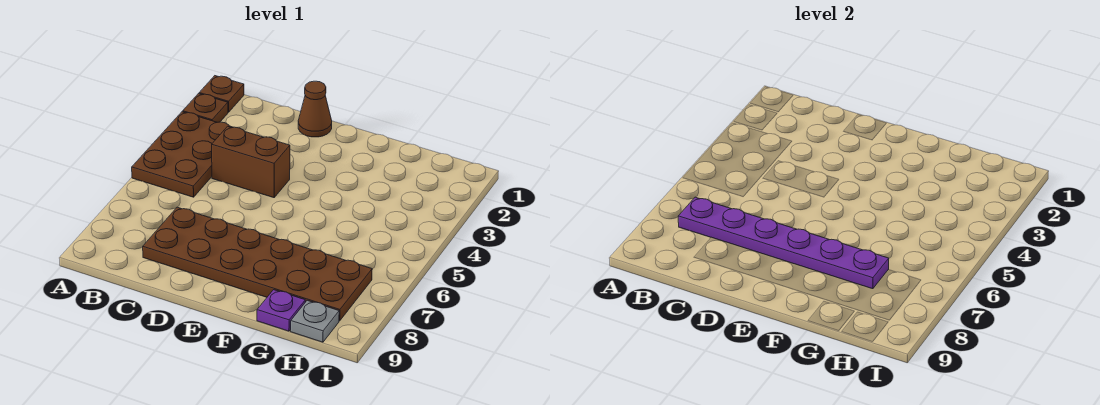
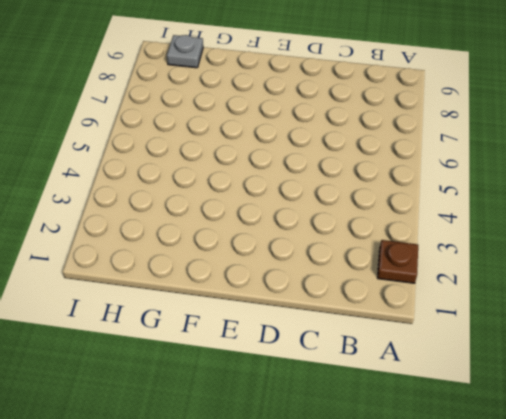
none -> brown 1x1 plate [199,76,244,112]
none -> brown 2x3 plate [132,112,233,197]

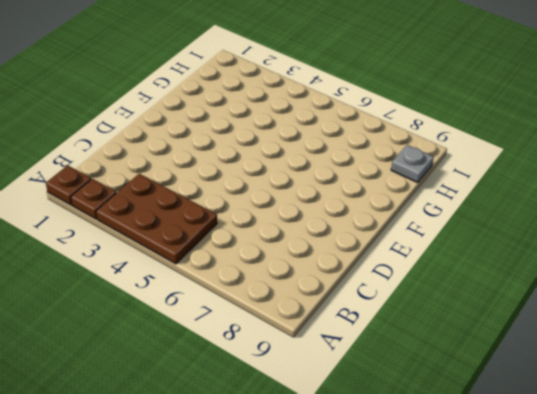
none -> brown 1x2 brick [212,126,290,198]
none -> brown 2x6 plate [143,207,372,321]

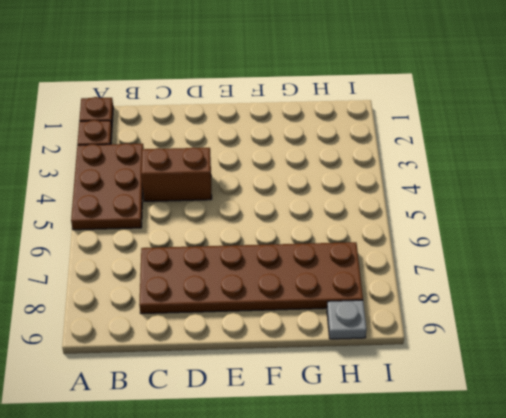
none -> brown 1x1 cone [298,81,332,137]
none -> purple 1x1 plate [257,290,305,331]

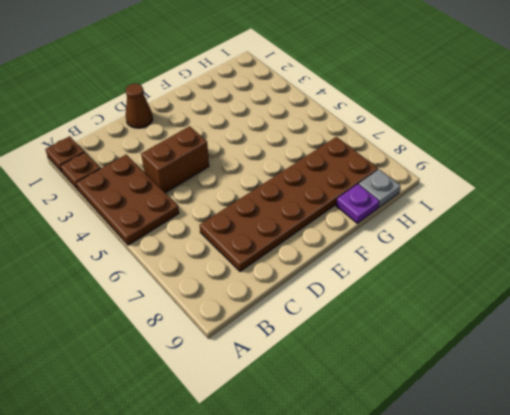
none -> purple 1x6 plate [678,197,889,289]

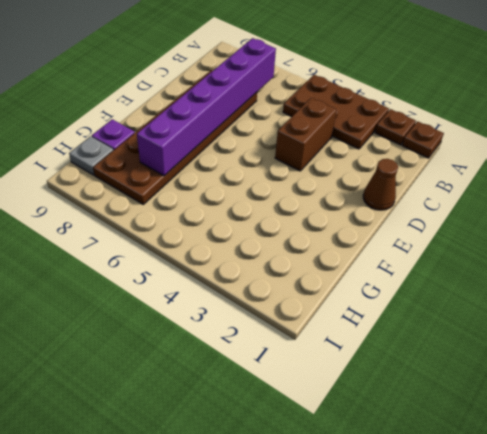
purple 1x6 brick [137,38,276,176] -> purple 1x6 plate [678,197,889,289]

